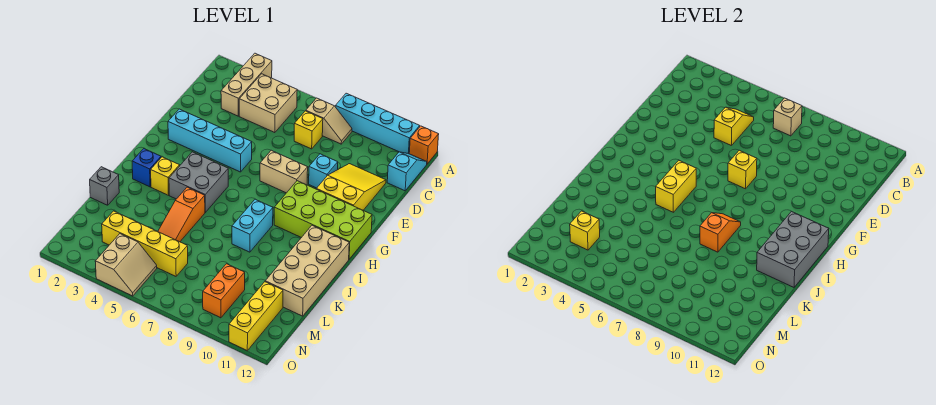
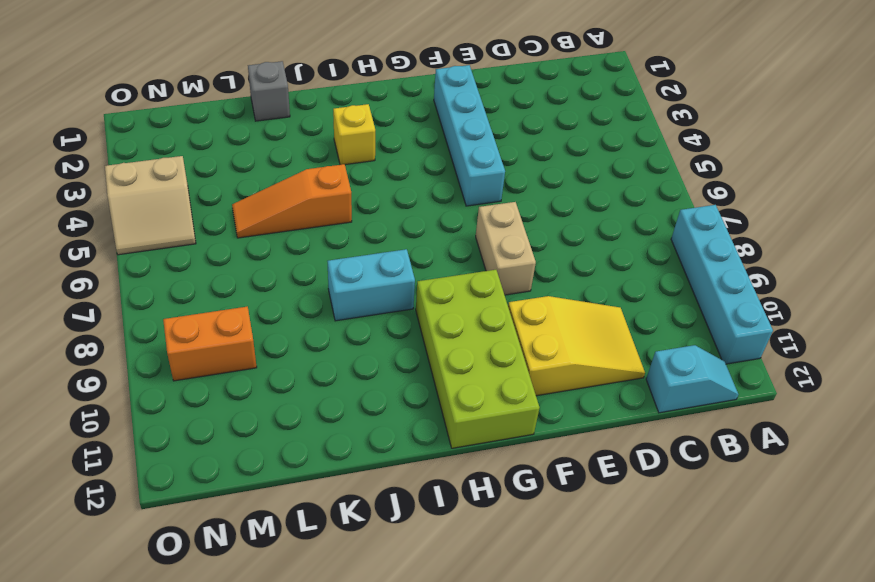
none -> tan 1x3 brick [221,53,272,116]
none -> orange 1x1 brick [409,126,439,164]
none -> tan 2x2 brick [239,74,297,133]
none -> tan 1x2 slope [306,98,352,144]

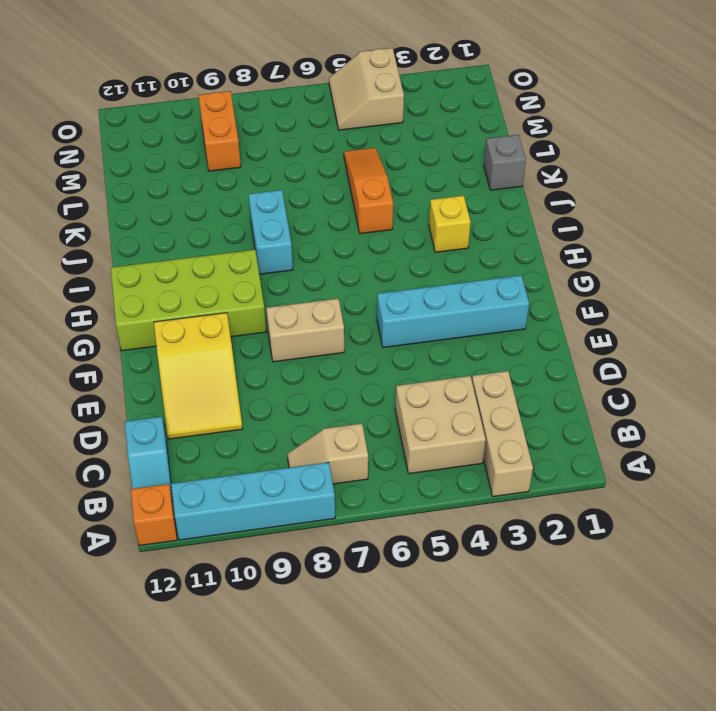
none -> yellow 1x1 brick [294,111,323,149]
none -> cyan 1x1 brick [309,154,338,188]
none -> grey 2x2 brick [169,152,228,212]
none -> blue 1x1 brick [132,149,161,187]

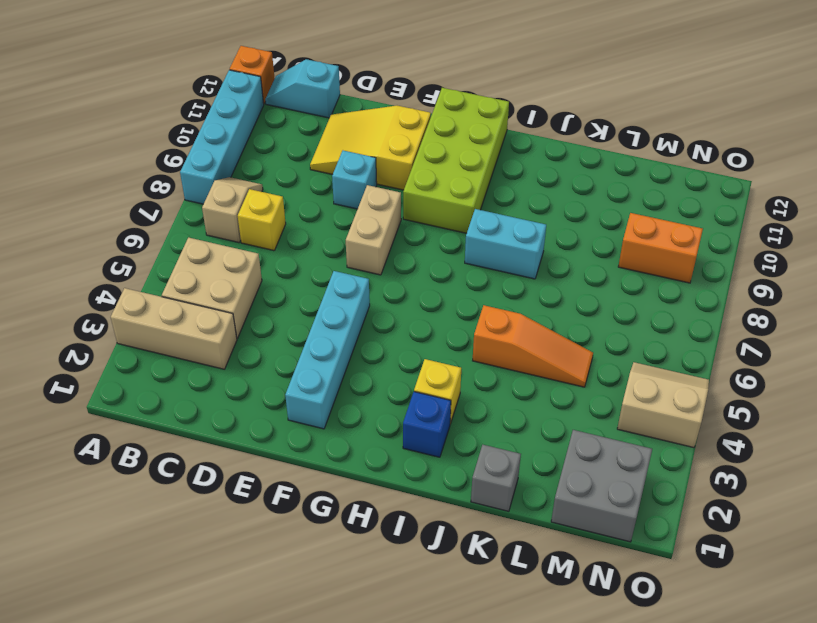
grey 2x2 brick [551,430,652,542] -> grey 2x2 brick moved to [169,152,228,212]
none -> tan 2x4 brick [265,225,349,316]
none -> yellow 1x4 brick [102,211,188,276]
none -> yellow 1x3 brick [229,282,283,350]
none -> tan 1x1 brick [773,98,802,136]

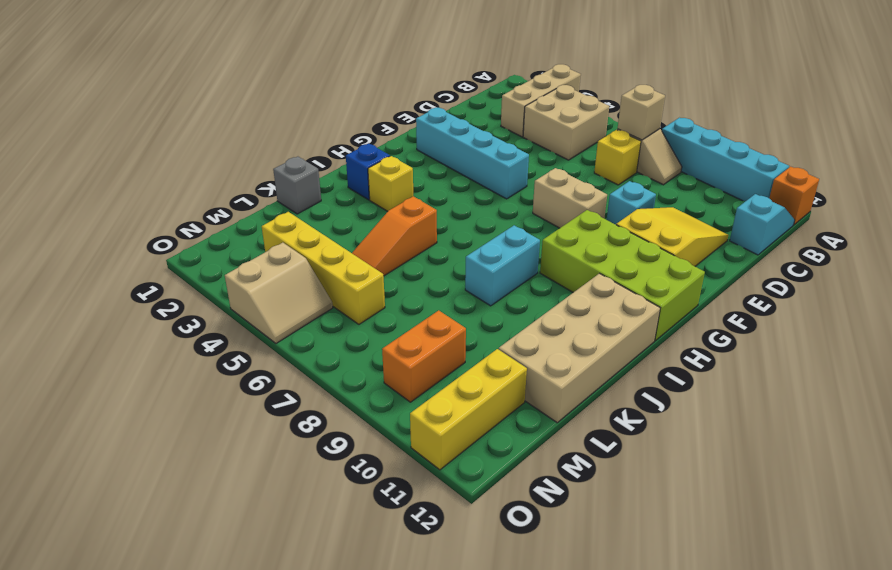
none -> grey 2x2 brick [169,152,228,212]
none -> yellow 1x2 slope [714,107,754,146]
none -> yellow 1x1 brick [728,150,757,189]
none -> yellow 1x2 brick [656,160,696,212]

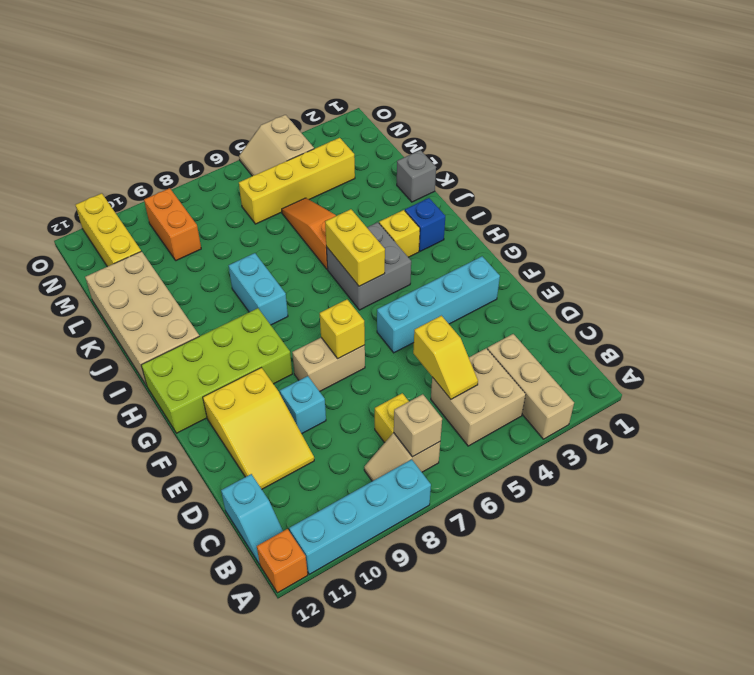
none -> grey 2x3 brick [757,211,829,287]
none -> orange 1x2 slope [700,213,741,252]
none -> yellow 1x1 brick [570,211,600,250]

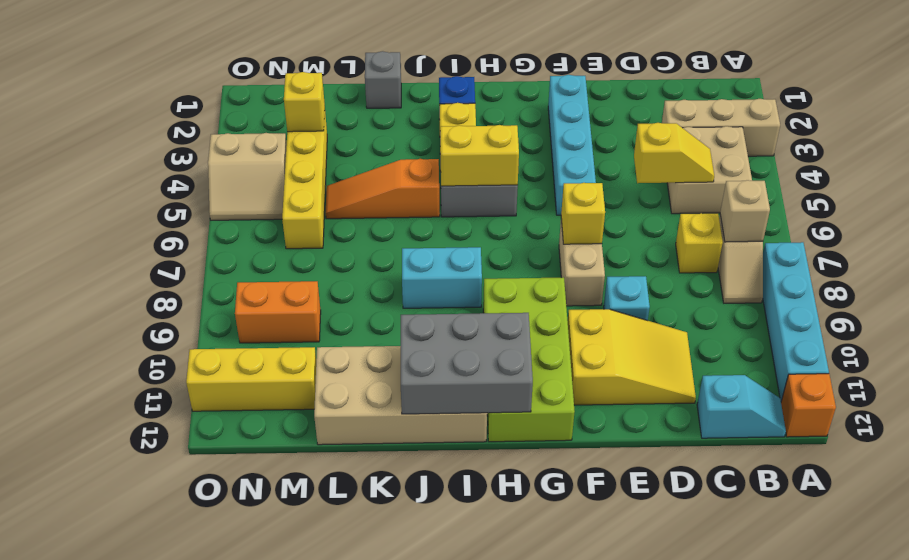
none -> orange 1x2 slope [700,213,741,252]

